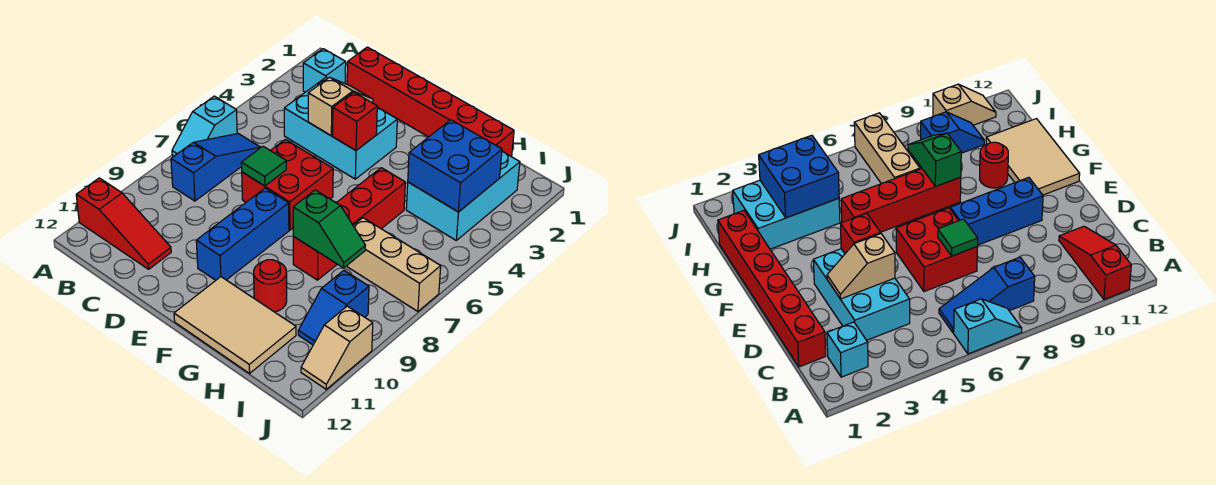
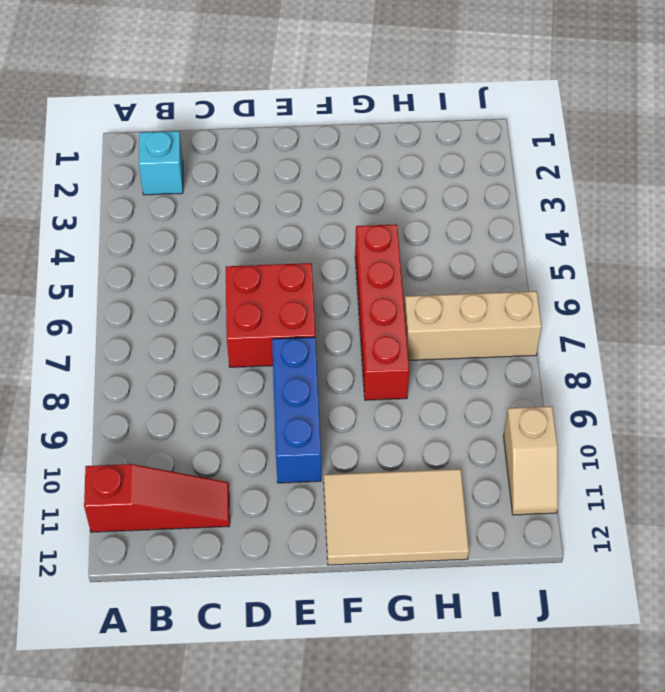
none -> cyan 1x2 slope [172,96,237,156]
none -> blue 1x3 slope [171,134,261,201]
none -> red 1x6 brick [347,47,514,157]

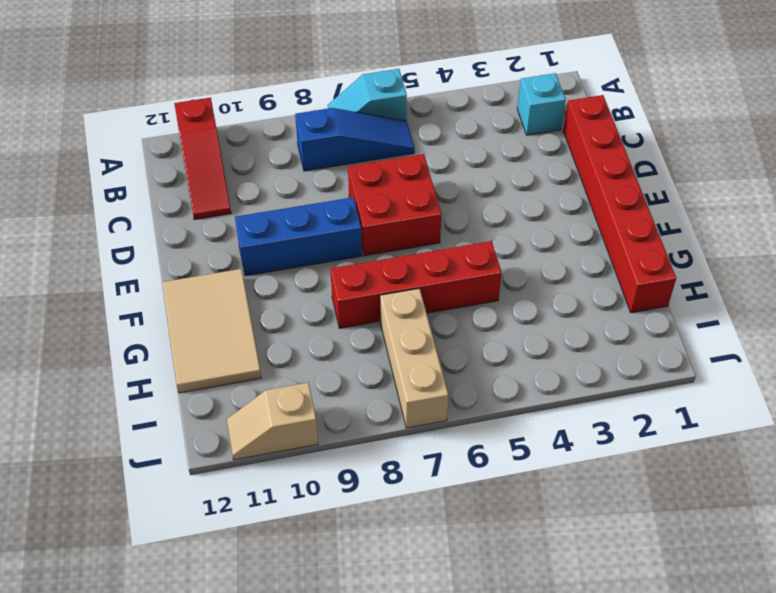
none -> cyan 2x3 brick [284,78,397,179]
none -> red 1x1 round brick [254,260,287,312]
none -> cyan 2x3 brick [406,152,520,240]

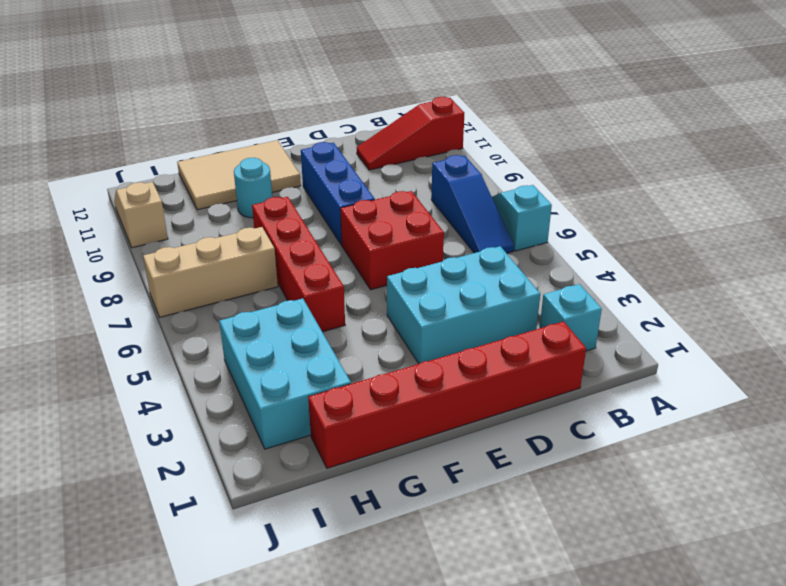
cyan 1x1 round brick [234,158,272,218] -> red 1x1 round brick [254,260,287,312]
none -> blue 1x2 slope [298,270,369,345]
none -> tan 1x2 slope [308,77,373,136]
none -> green 1x1 tile [241,146,286,186]

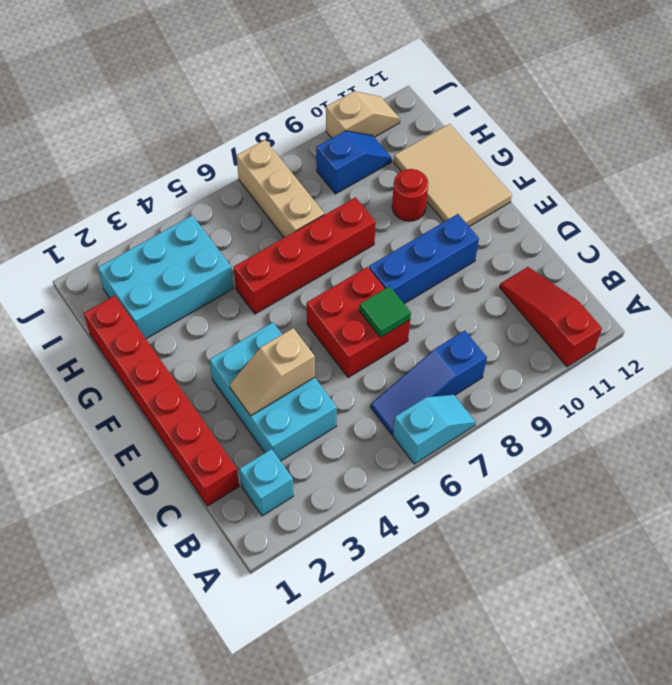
none -> red 1x1 brick [333,92,377,150]
none -> green 1x2 slope [293,190,365,268]
none -> blue 2x2 brick [408,120,502,212]

